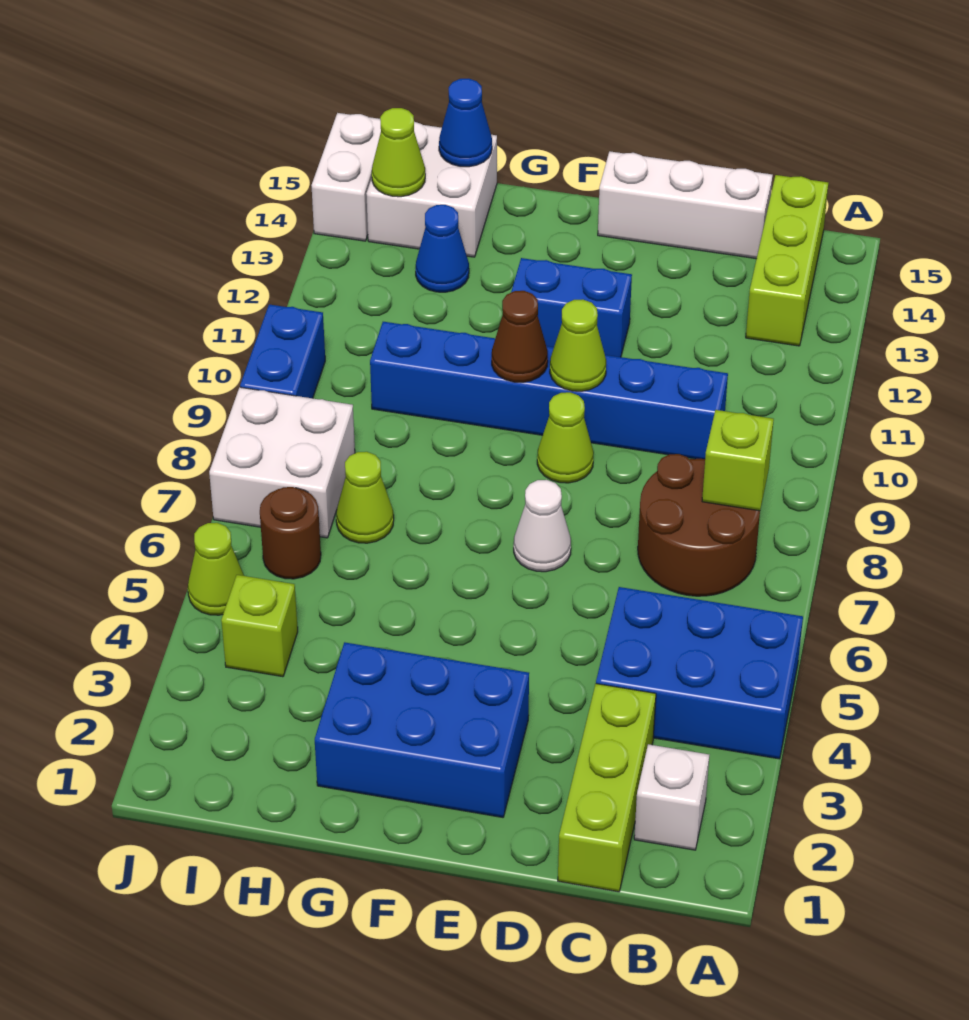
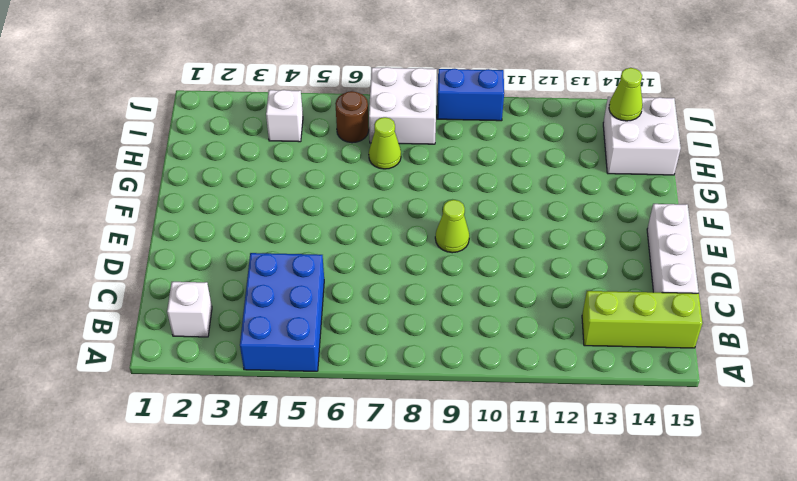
white 1x1 brick [266,90,303,142] -> lime 1x1 brick [221,575,298,677]
none -> brown 2x2 round brick [638,454,760,596]
none -> lime 1x3 brick [558,684,656,892]
none -> blue 1x6 brick [370,322,728,459]

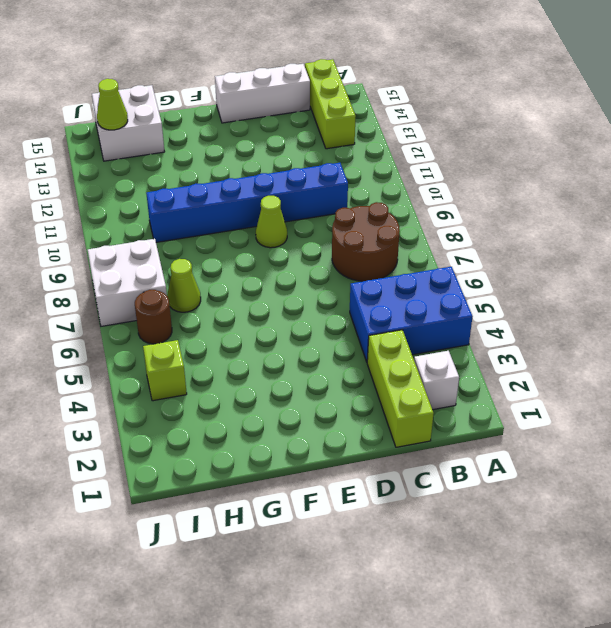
none -> blue 2x3 brick [315,642,529,817]
none -> white 1x1 cone [514,480,571,572]
none -> blue 1x2 brick [511,258,632,357]

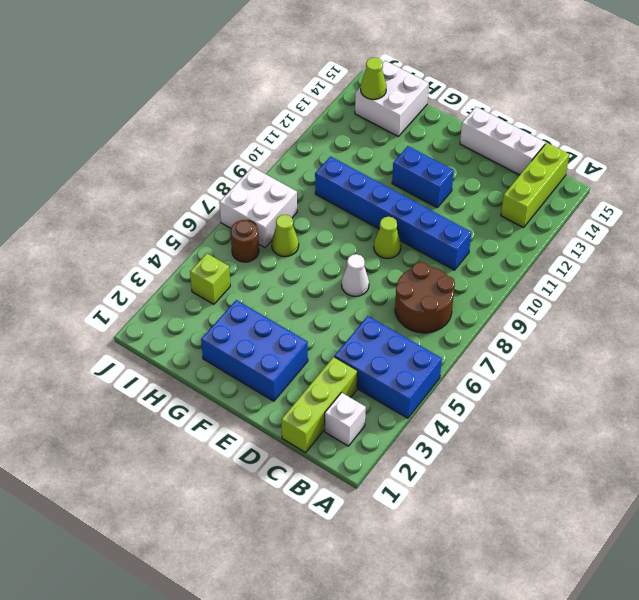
none -> blue 1x1 cone [416,205,469,292]
none -> lime 1x1 cone [188,523,244,615]
none -> blue 1x2 brick [240,304,325,398]

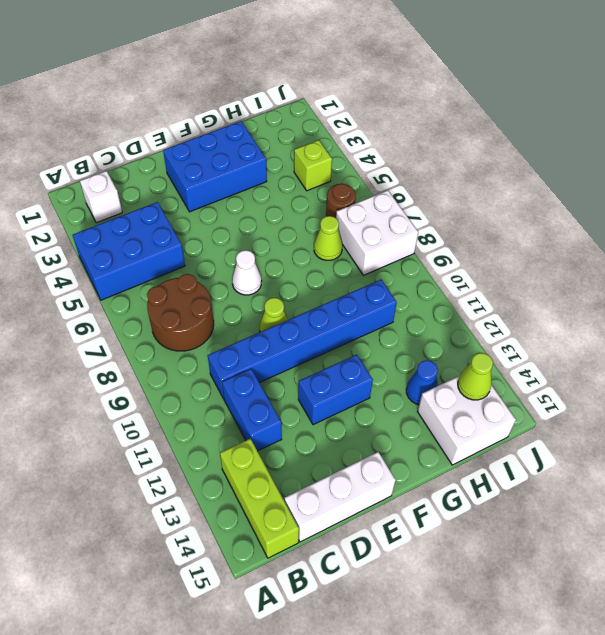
blue 1x2 brick [222,369,282,451] -> blue 1x2 brick moved to [240,304,325,398]
none -> lime 1x3 brick [558,684,656,892]
none -> lime 1x1 cone [188,523,244,615]
none -> white 1x2 brick [311,113,381,241]

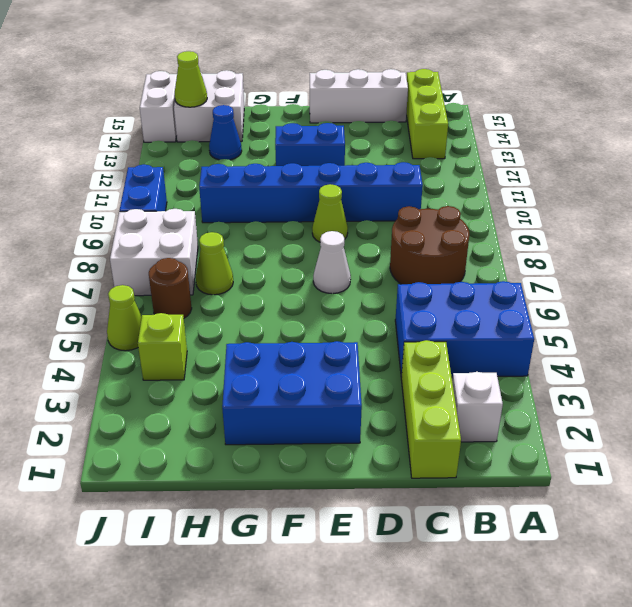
none -> lime 1x1 brick [702,410,774,511]
none -> lime 1x1 cone [550,299,606,391]
none -> brown 1x1 cone [492,291,548,382]

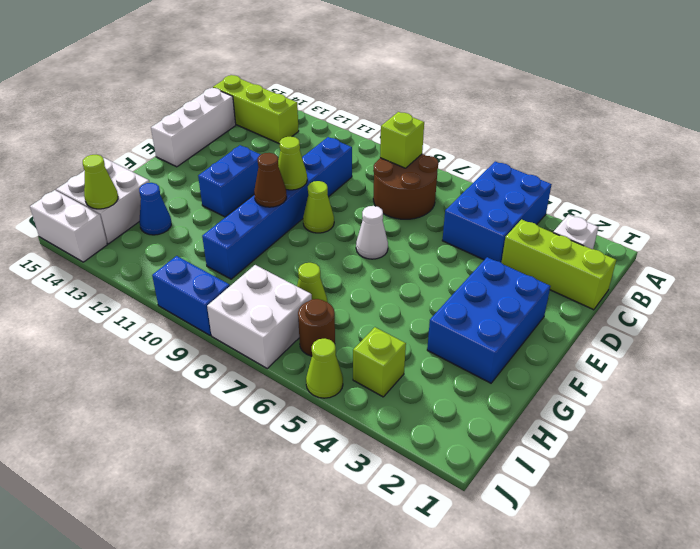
none -> blue 1x1 cone [439,79,492,167]

